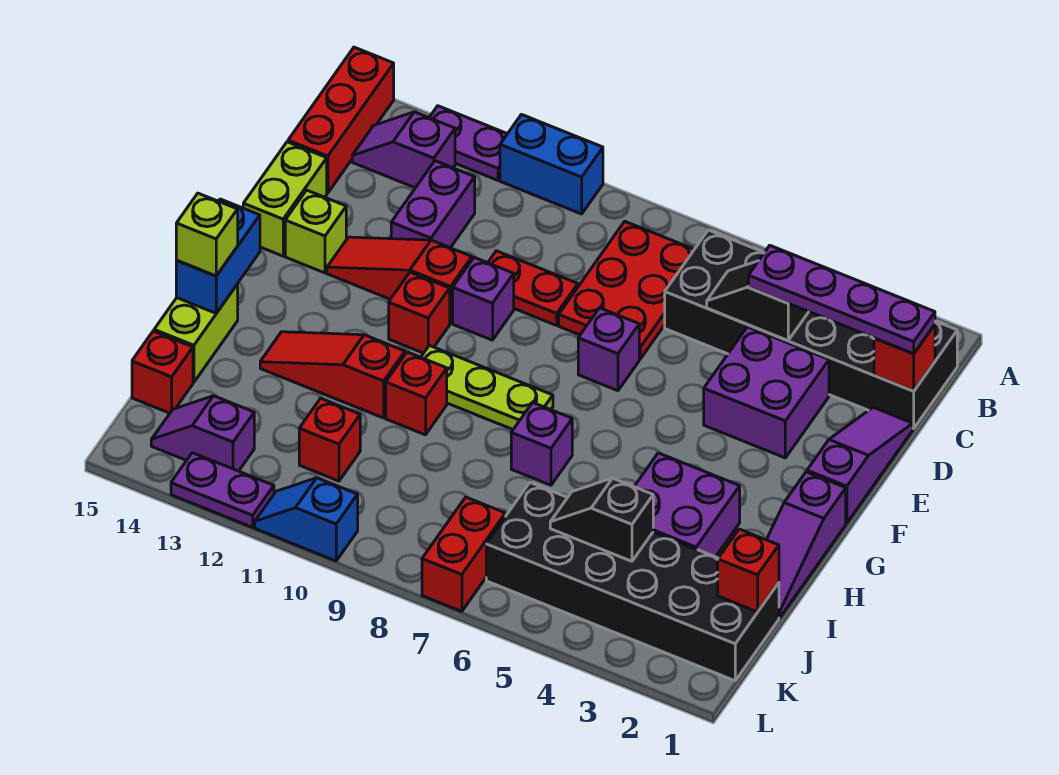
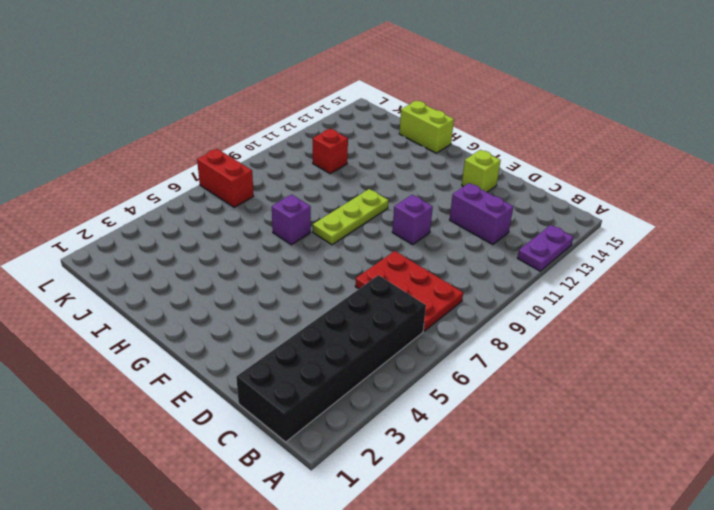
none -> blue 1x2 brick [500,115,603,214]
none -> red 1x3 brick [288,47,394,193]
none -> purple 1x2 slope [352,112,455,188]
none -> purple 1x3 slope [807,408,913,523]

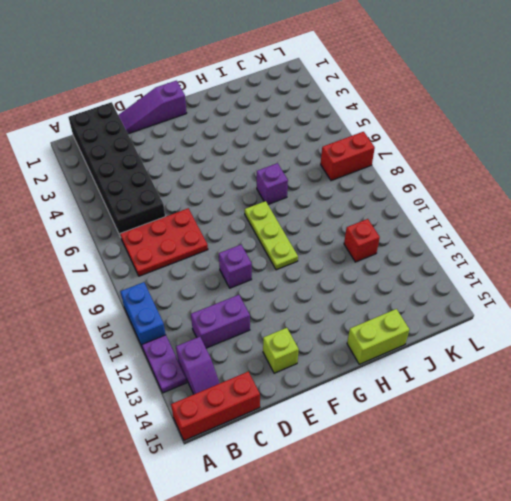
none -> purple 2x2 brick [704,327,829,458]
none -> red 1x2 plate [488,251,578,325]
none -> lime 1x2 brick [243,142,327,256]
none -> purple 1x1 brick [578,308,639,391]

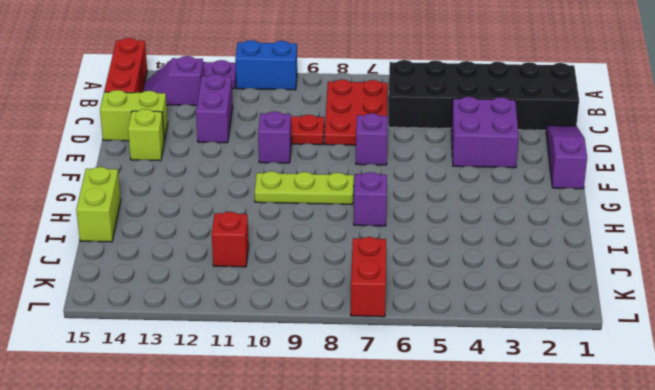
lime 1x2 brick [100,90,168,141] -> lime 1x2 brick turned to [243,142,327,256]
none -> red 1x3 slope [327,237,472,323]
none -> red 1x1 brick [389,272,450,353]
none -> purple 1x3 slope [767,472,846,618]
none -> purple 2x2 brick [634,453,740,557]

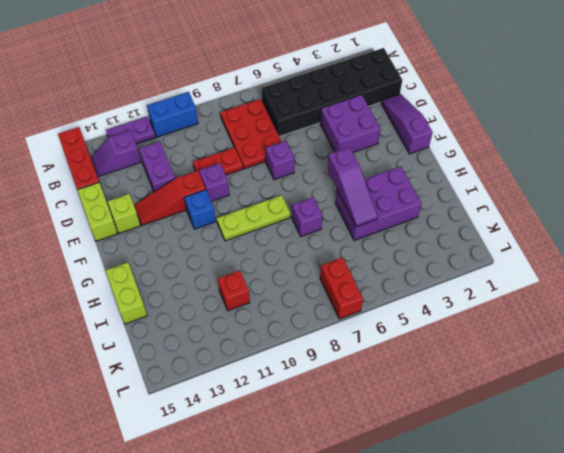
blue 1x1 brick [184,190,216,229] -> red 1x1 brick [389,272,450,353]
purple 1x3 slope [327,147,378,227] -> purple 1x3 slope moved to [767,472,846,618]
purple 2x3 brick [335,166,421,240] -> purple 2x2 brick [634,453,740,557]
none -> red 1x1 brick [386,352,447,435]
none -> red 1x3 slope [260,332,405,418]
none -> black 2x6 brick [486,483,779,681]
none -> red 1x1 brick [132,331,193,413]

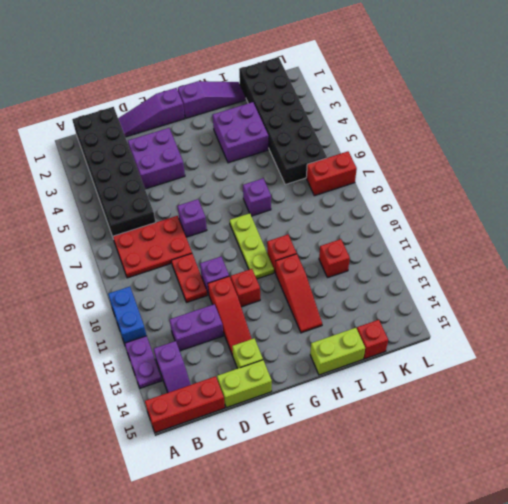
none -> purple 1x2 slope [151,396,254,471]
none -> blue 1x2 slope [255,478,358,561]
none -> purple 1x2 plate [171,453,274,527]
none -> red 1x1 brick [874,325,935,391]

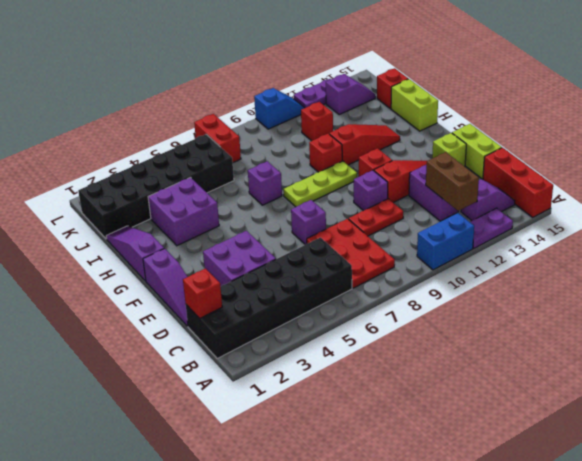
brown 1x2 brick [426,152,479,211] -> none
none -> black 1x2 slope [707,261,808,340]
none -> blue 1x2 brick [176,199,260,313]
none -> red 1x1 brick [718,529,779,612]
none -> black 1x2 slope [550,478,653,561]

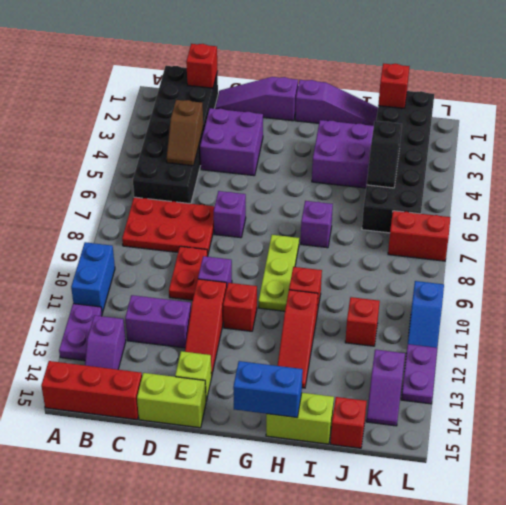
brown 1x2 slope [166,100,203,166] -> black 1x2 slope [707,261,808,340]
none -> purple 1x4 plate [748,246,935,354]
none -> lime 1x1 brick [176,193,238,276]

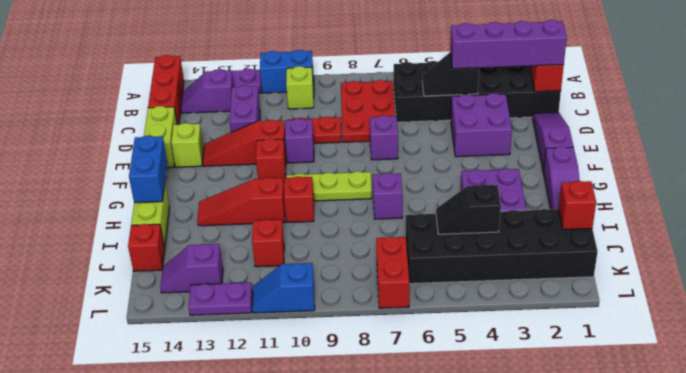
lime 1x1 brick [286,66,314,109] -> lime 1x1 brick moved to [176,193,238,276]
purple 1x4 brick [450,20,567,69] -> purple 1x4 plate [748,246,935,354]

